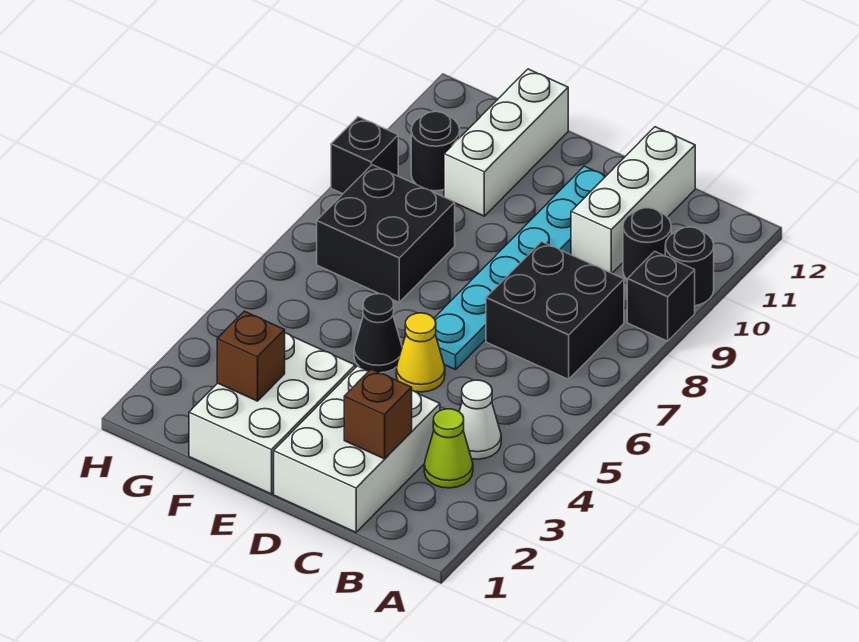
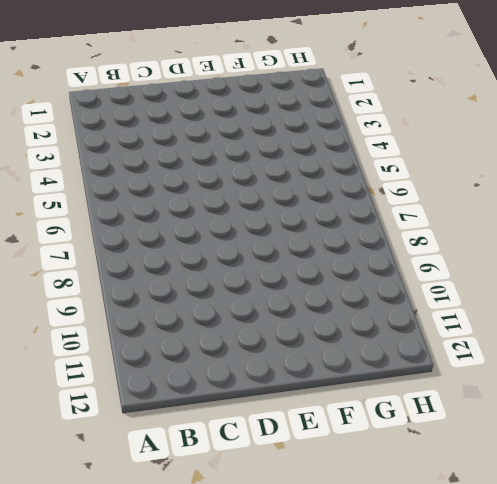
none -> black 1x1 brick [627,251,695,341]
none -> black 1x1 round brick [665,227,714,306]
none -> lime 1x1 cone [424,409,473,488]

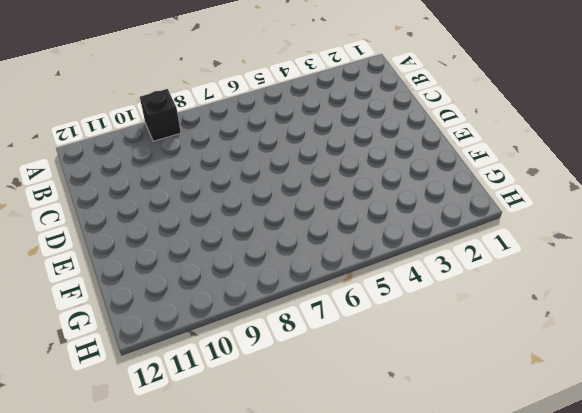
none -> black 1x1 round brick [665,227,714,306]
none -> lime 1x1 cone [424,409,473,488]
none -> white 1x1 cone [459,380,501,459]

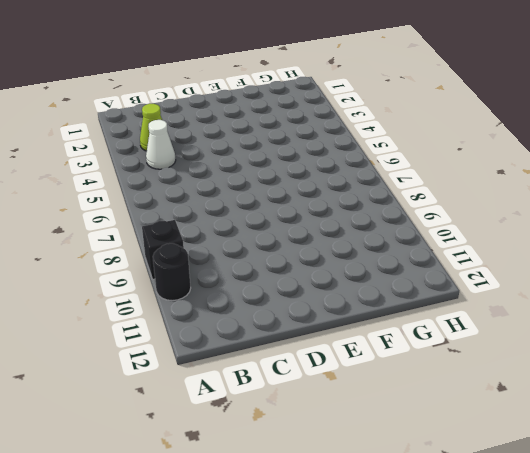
none -> black 2x2 brick [486,242,624,379]
none -> black 1x1 round brick [623,208,671,279]
none -> white 2x3 brick [274,366,440,532]

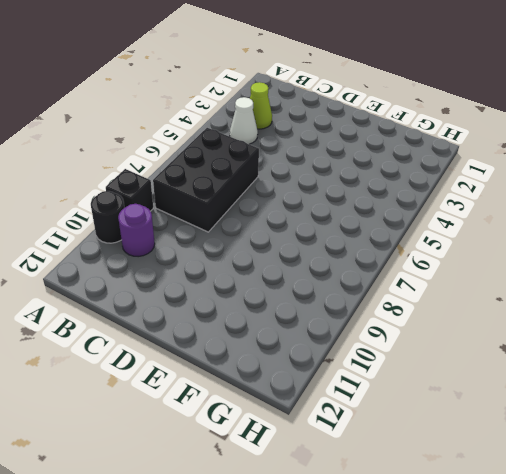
black 2x3 brick [153,128,259,232] -> black 2x2 brick [486,242,624,379]
purple 1x1 round brick [118,204,155,257] -> black 1x1 round brick [623,208,671,279]
none -> white 2x3 brick [274,366,440,532]
none -> white 1x3 brick [571,127,695,273]
none -> yellow 1x1 cone [396,313,445,392]

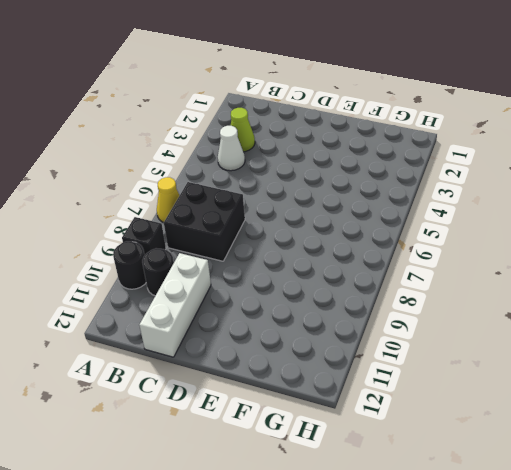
yellow 1x1 cone [157,177,180,222] -> yellow 1x1 cone moved to [396,313,445,392]
none -> white 2x3 brick [274,366,440,532]
none -> cyan 1x6 plate [434,166,606,370]
none -> white 2x3 brick [189,333,355,494]

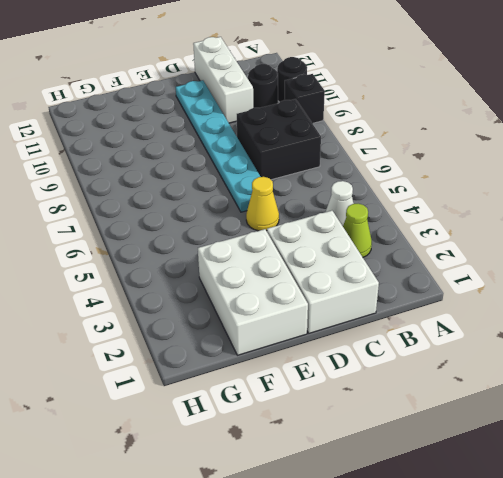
none -> black 1x1 cone [354,294,402,373]
none -> black 2x2 brick [317,165,455,302]
none -> white 1x3 brick [444,69,568,216]

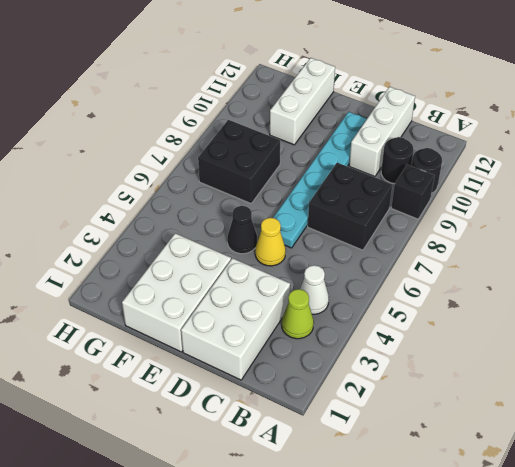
none -> black 1x1 round brick [411,112,460,191]
none -> black 1x1 brick [331,117,398,194]
none -> brown 1x1 brick [344,369,412,459]

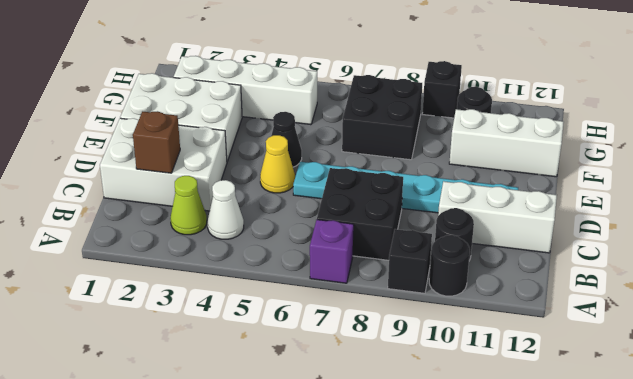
purple 1x1 brick [310,220,354,283] -> none
white 1x4 brick [174,56,317,125] -> none
none -> brown 1x1 brick [217,311,285,401]

